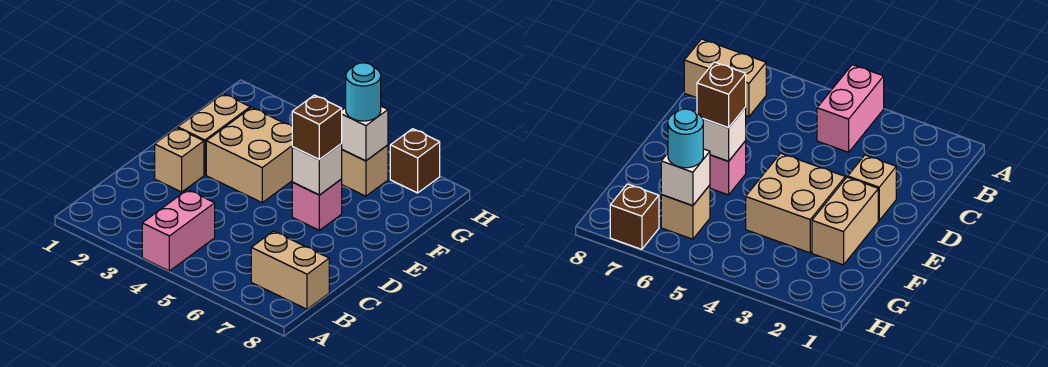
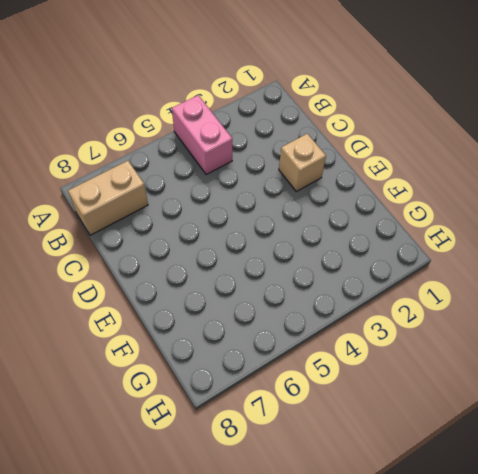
none -> tan 1x2 brick [178,94,250,175]
none -> tan 2x2 brick [206,107,292,202]
none -> pink 1x1 brick [292,179,342,230]

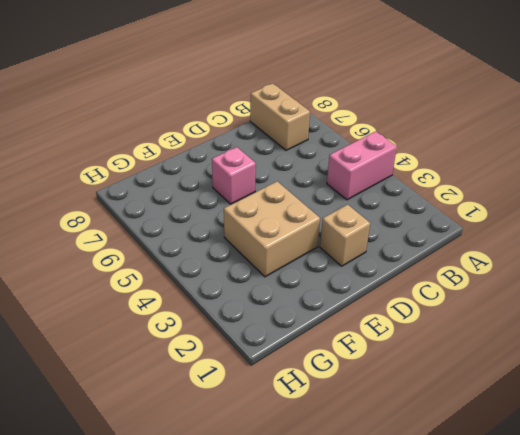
none -> tan 1x2 brick [178,94,250,175]
none -> tan 1x1 brick [342,145,388,196]
none -> brown 1x1 brick [390,129,440,193]

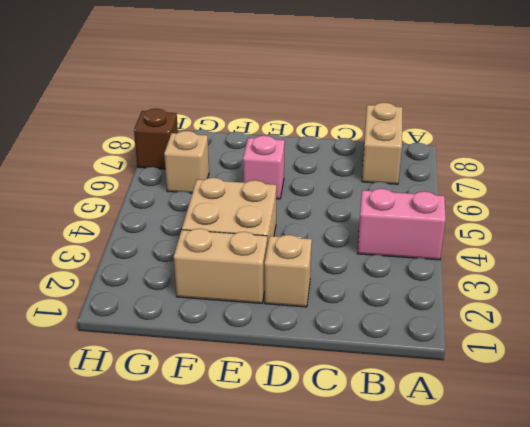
none -> white 1x1 brick [292,144,342,195]
none -> white 1x1 brick [341,106,388,161]
none -> brown 1x1 brick [292,95,342,160]

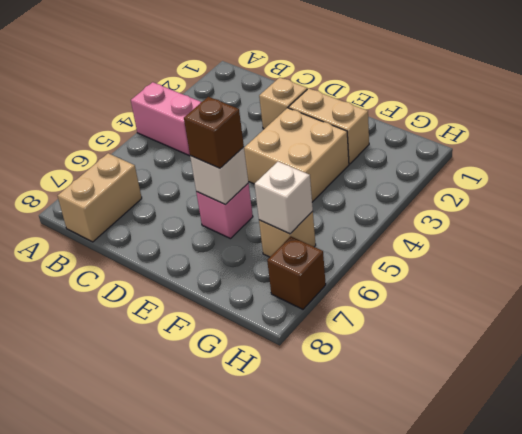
none -> cyan 1x1 round brick [346,63,381,121]

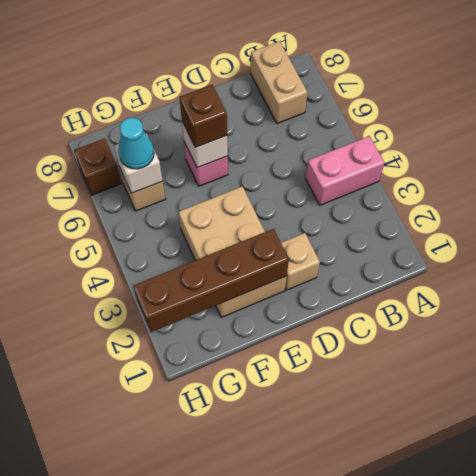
brown 1x4 brick [133,229,289,332] -> none
cyan 1x1 cone [118,118,154,169] -> cyan 1x1 round brick [346,63,381,121]

